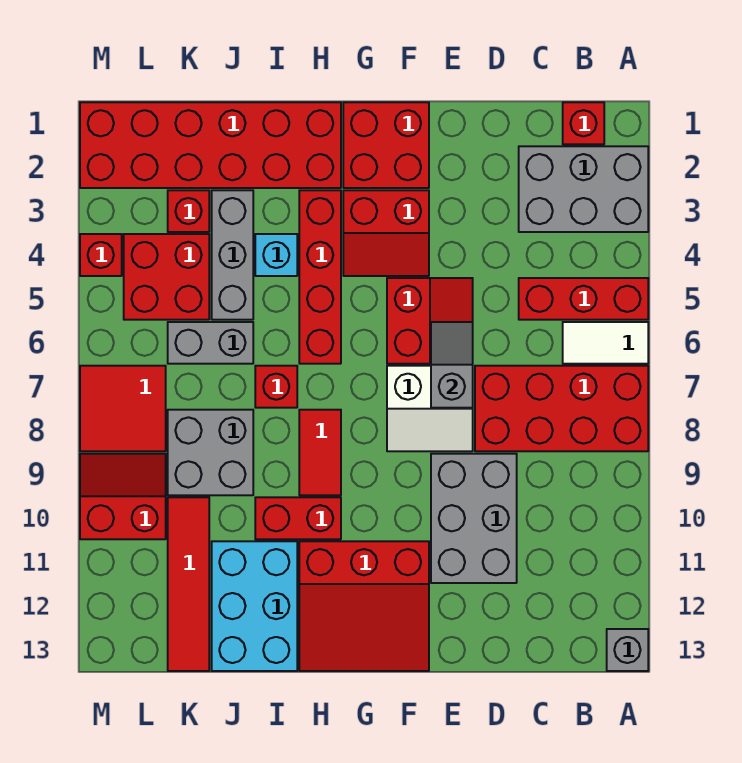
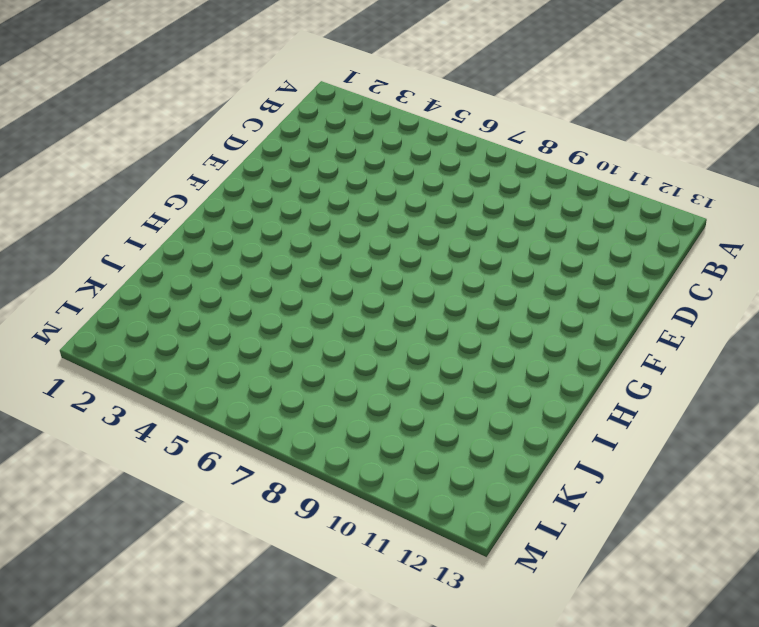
none -> grey 2x3 brick [519,146,648,232]
none -> red 1x3 brick [519,278,648,320]
none -> white 1x2 tile [563,322,648,364]

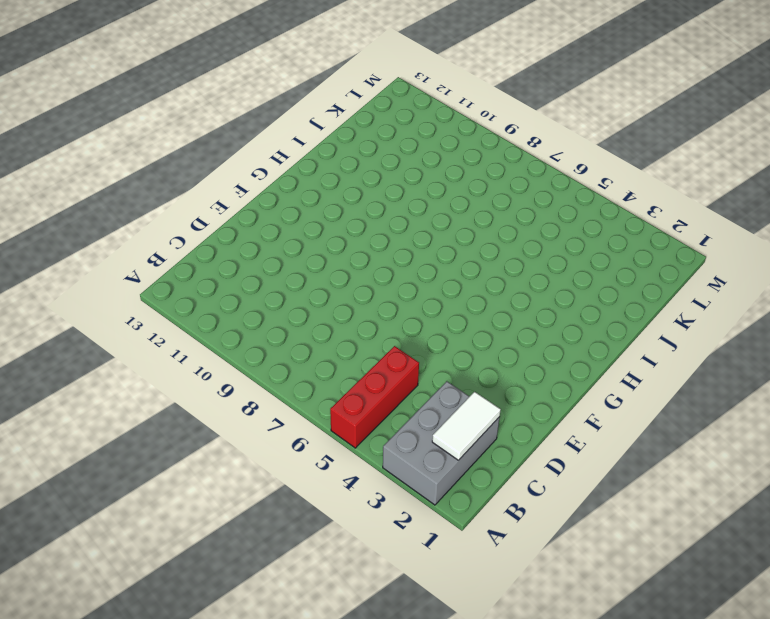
white 1x2 tile [432,392,501,460] -> white 1x2 tile moved to [563,322,648,364]
none -> red 2x4 brick [475,366,648,451]
none -> grey 1x1 brick [607,629,648,671]
none -> red 1x1 brick [563,102,604,144]

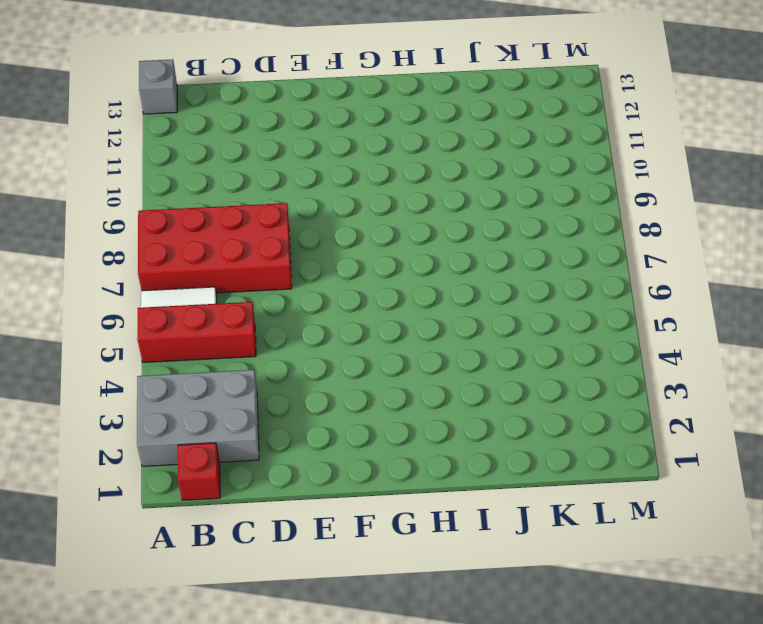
none -> grey 2x3 brick [431,454,517,583]
none -> red 2x2 slope [387,278,473,364]
none -> white 2x2 slope [387,366,473,451]

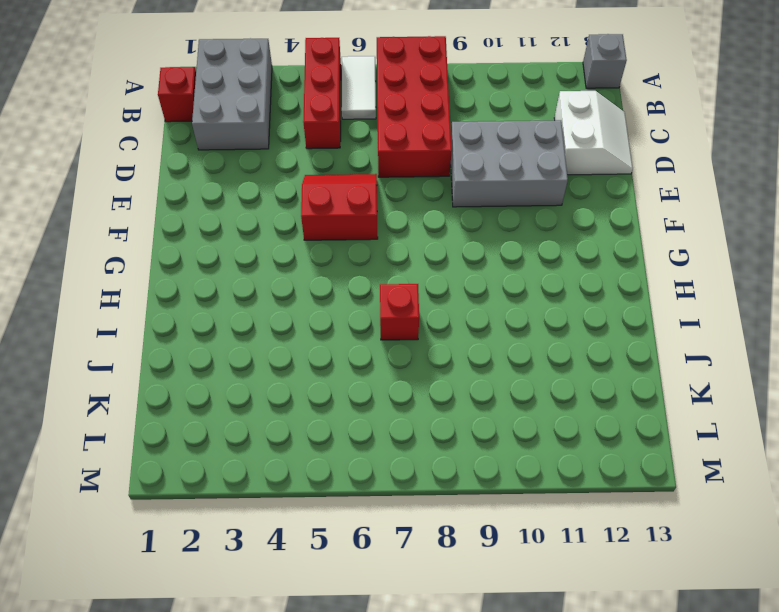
white 2x2 slope [554,91,633,175] -> white 2x2 slope moved to [387,366,473,451]
none -> red 2x2 brick [343,102,429,188]
none -> red 2x2 slope [343,190,429,276]
none -> red 3x3 slope [299,541,429,671]

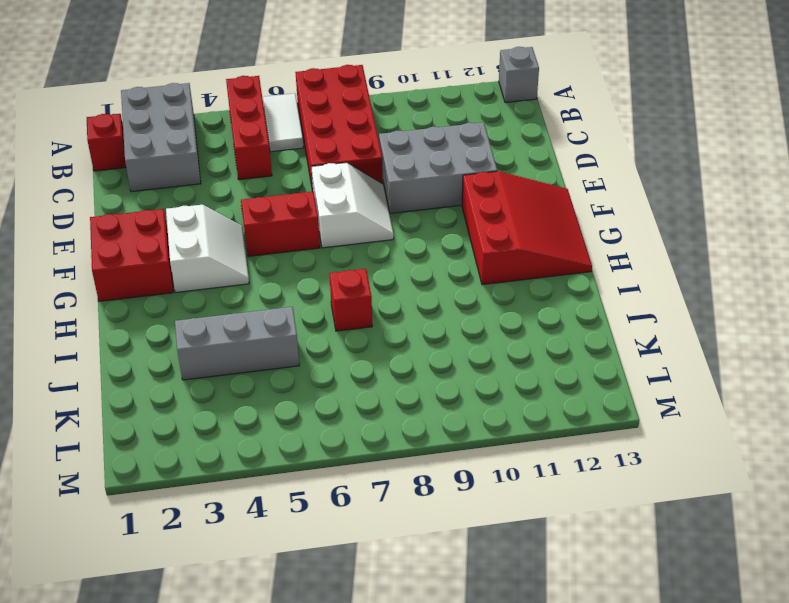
white 2x2 slope [166,205,249,292] -> red 2x2 slope [343,190,429,276]
none -> red 2x6 brick [80,102,341,188]
none -> red 1x4 brick [299,190,341,364]
none -> red 1x2 tile [299,410,341,495]

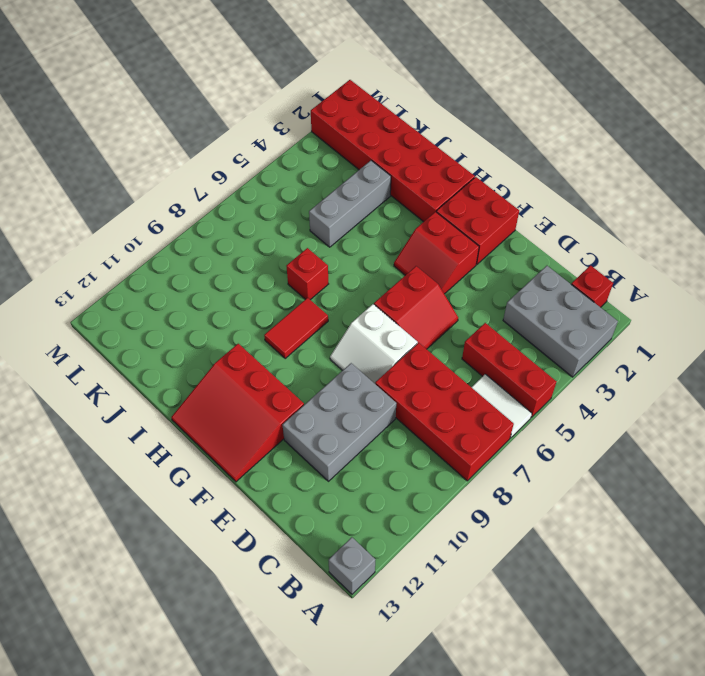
none -> red 1x4 brick [299,190,341,364]
none -> red 1x2 brick [255,497,341,539]
none -> cyan 1x1 brick [255,234,297,276]

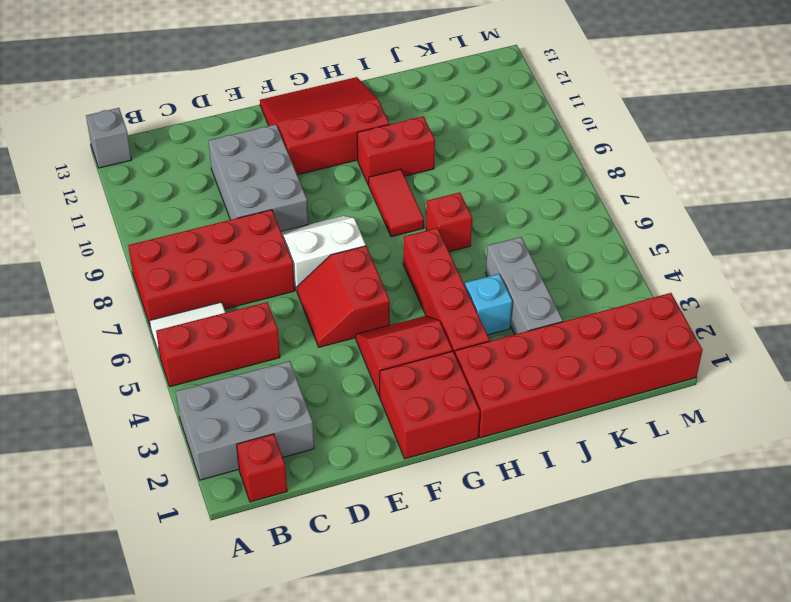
none -> cyan 2x3 brick [212,541,297,671]
none -> grey 1x2 brick [168,322,253,364]
none -> grey 2x2 brick [168,410,253,495]

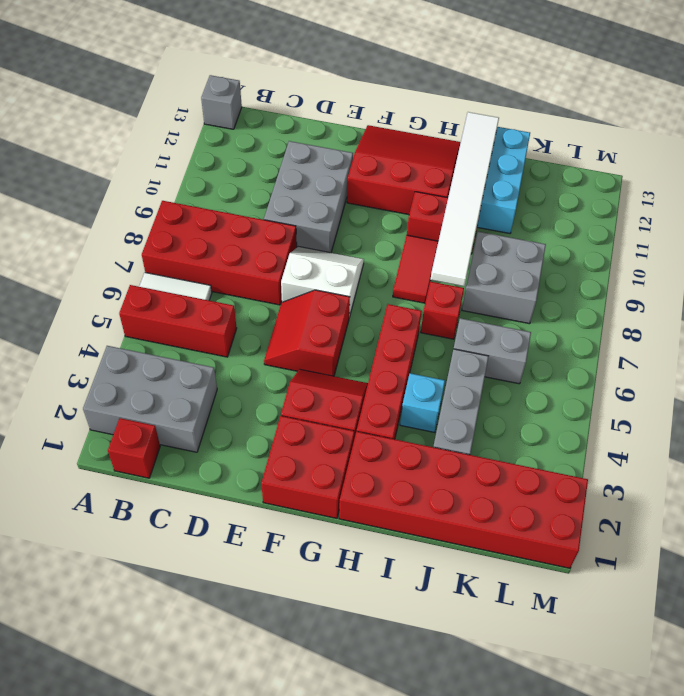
white 1x6 tile [431,112,499,286] -> none
none -> red 1x1 brick [168,190,209,232]
none -> red 2x2 brick [124,234,209,320]
none -> red 1x4 tile [168,497,209,671]

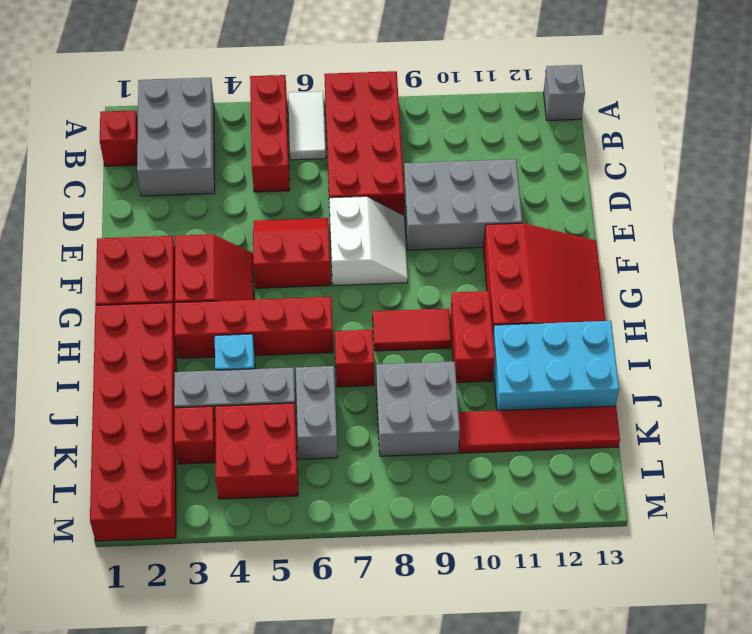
none -> red 2x2 tile [80,366,166,451]
none -> red 2x2 slope [80,454,166,539]
none -> red 1x1 brick [80,234,122,276]

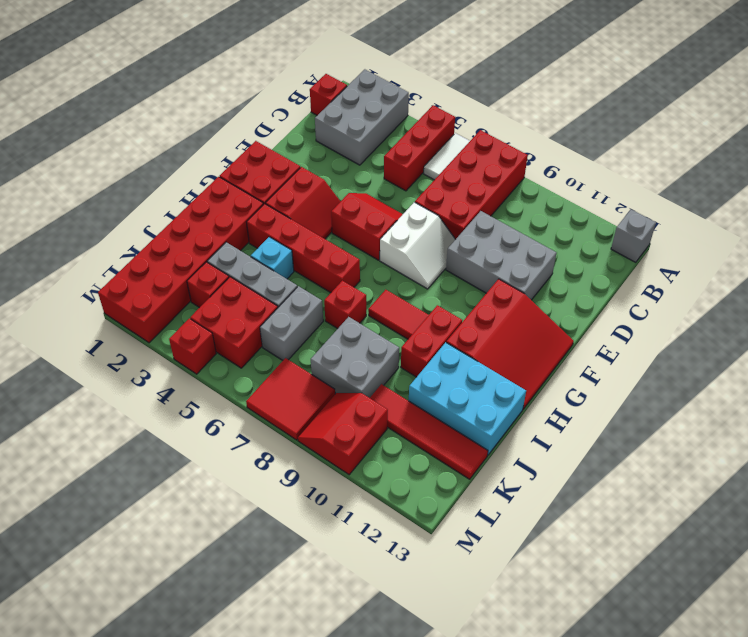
none -> grey 1x2 slope [431,322,473,408]

